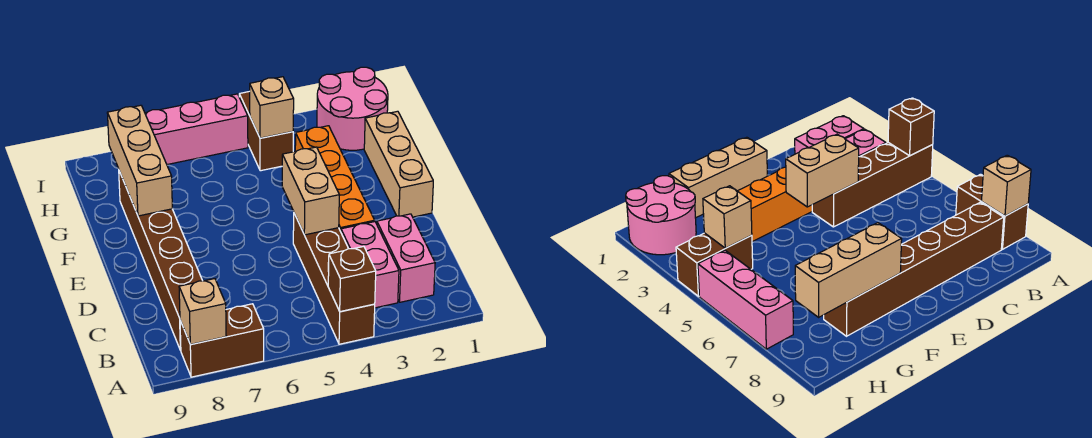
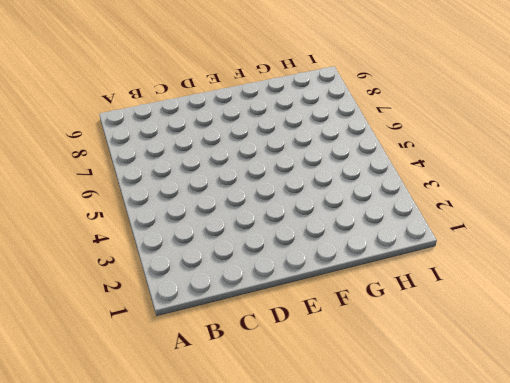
none -> brown 1x4 brick [293,214,375,344]
none -> brown 1x2 brick [180,304,264,377]
none -> pink 1x2 brick [377,214,435,302]

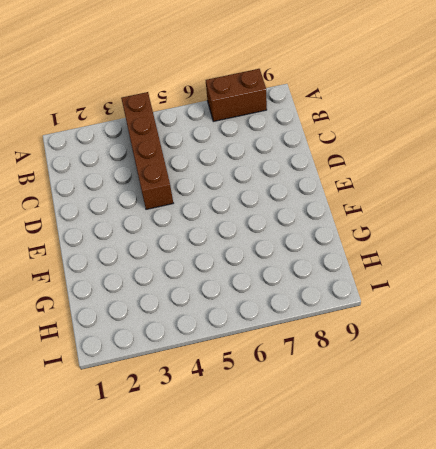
none -> pink 1x2 brick [377,214,435,302]
none -> pink 1x2 brick [341,222,399,308]
none -> brown 1x6 brick [119,171,202,350]

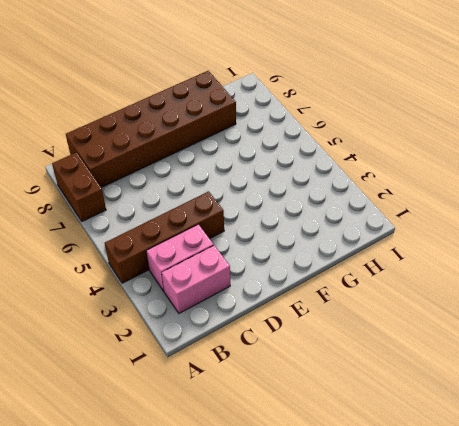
brown 2x6 brick [66,71,236,187] -> brown 1x6 brick [119,171,202,350]
none -> orange 1x4 brick [295,126,375,232]
none -> tan 1x3 brick [364,111,433,217]
none -> pink 2x2 round brick [317,67,388,150]

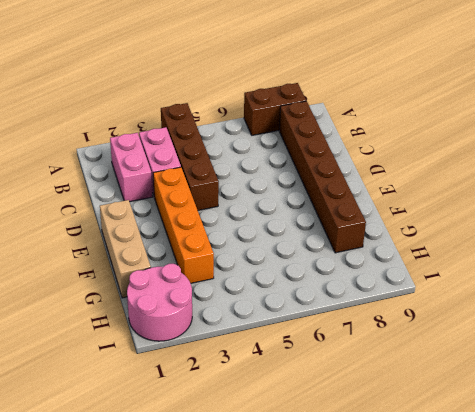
none -> brown 1x2 brick [239,91,293,171]
none -> pink 1x3 brick [145,94,248,164]
none -> brown 1x1 brick [328,246,376,312]

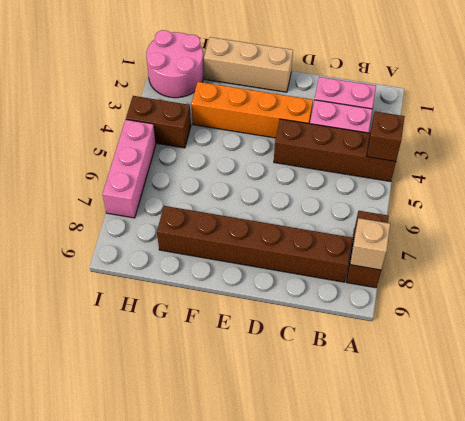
none -> tan 1x2 brick [282,147,339,235]
none -> tan 1x3 brick [107,105,172,216]
none -> tan 1x1 brick [250,77,294,138]

